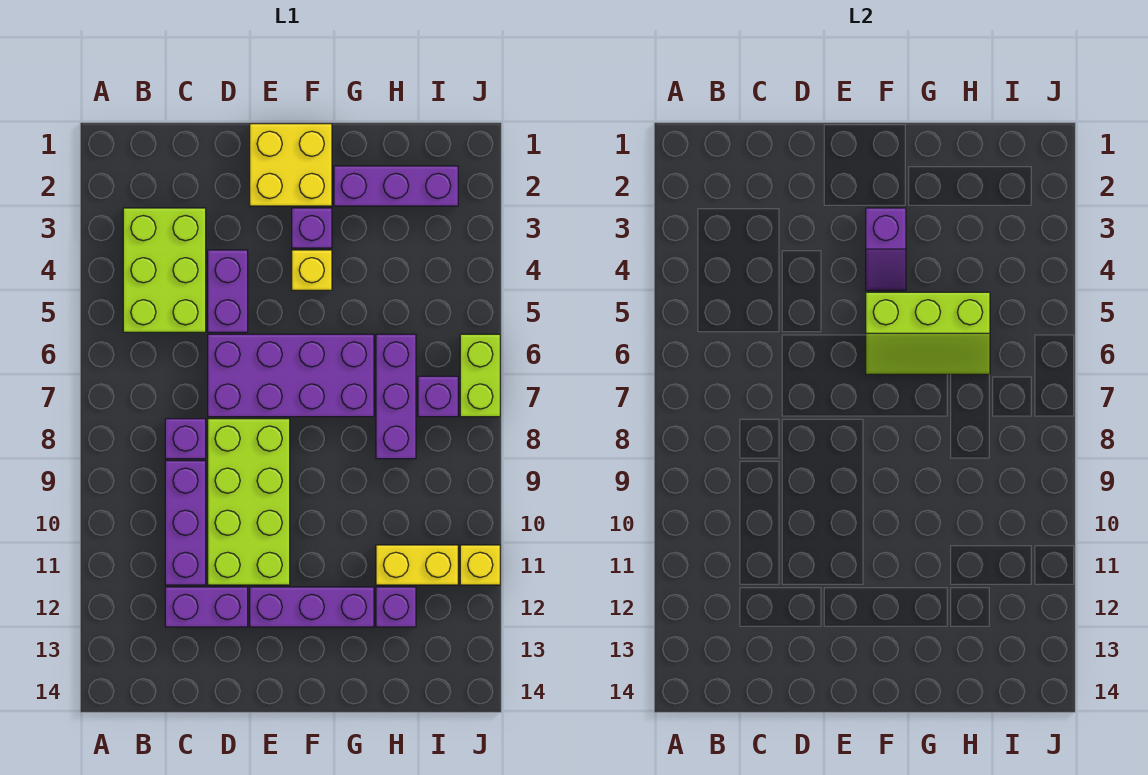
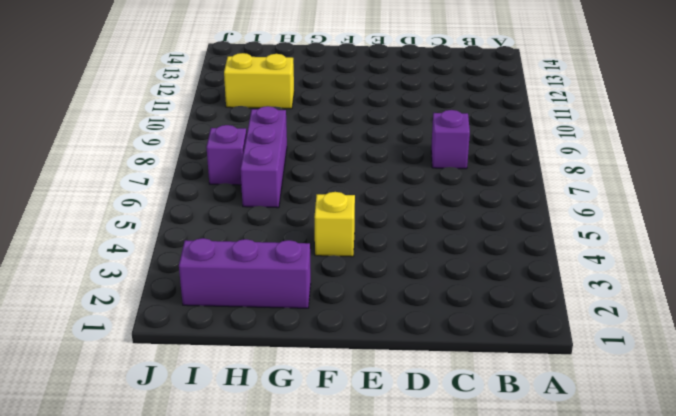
none -> lime 2x3 brick [123,208,206,332]
none -> purple 1x3 brick [165,461,206,585]
none -> purple 1x2 brick [165,587,248,627]

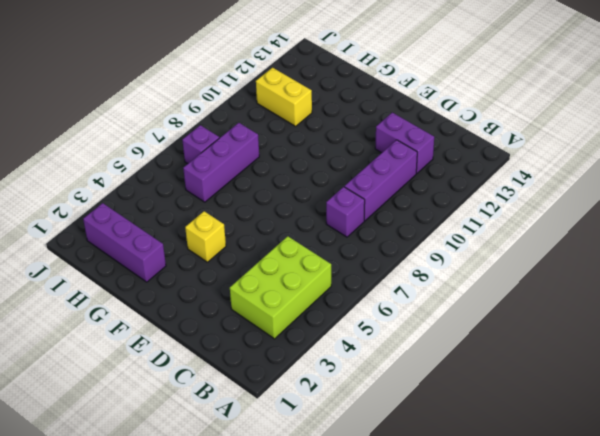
none -> purple 1x2 brick [208,250,248,332]
none -> purple 2x4 brick [208,334,374,417]
none -> lime 2x4 brick [208,419,290,585]

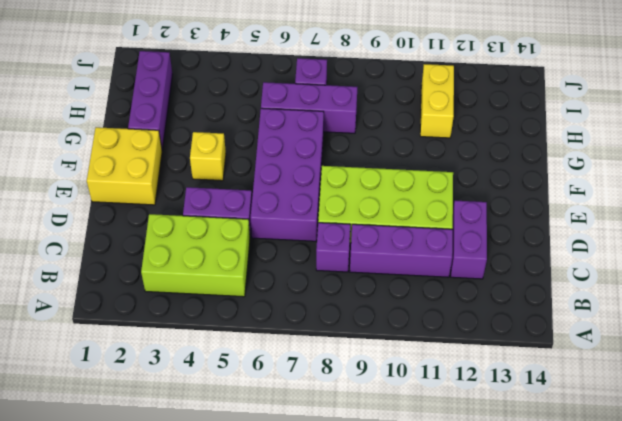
none -> purple 1x3 brick [250,587,374,627]
none -> purple 1x1 brick [292,208,332,248]
none -> purple 1x1 brick [376,587,416,627]

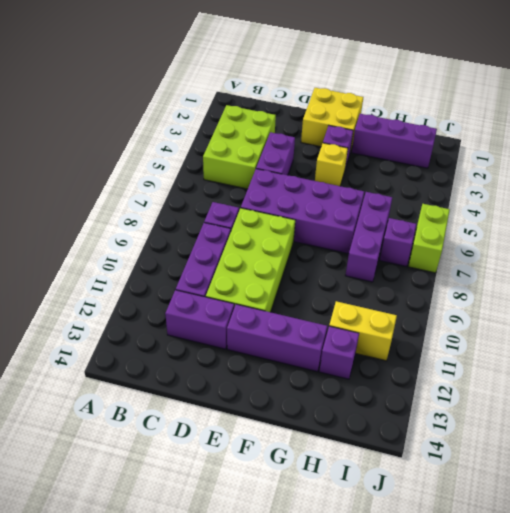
none -> yellow 1x1 brick [460,545,500,585]
none -> purple 1x2 slope [866,208,906,290]
none -> lime 2x3 slope [866,292,990,374]

